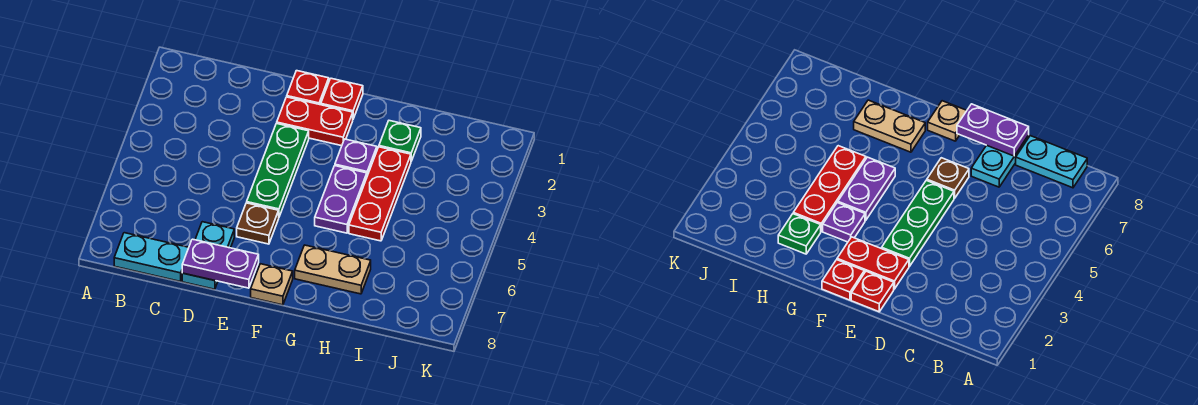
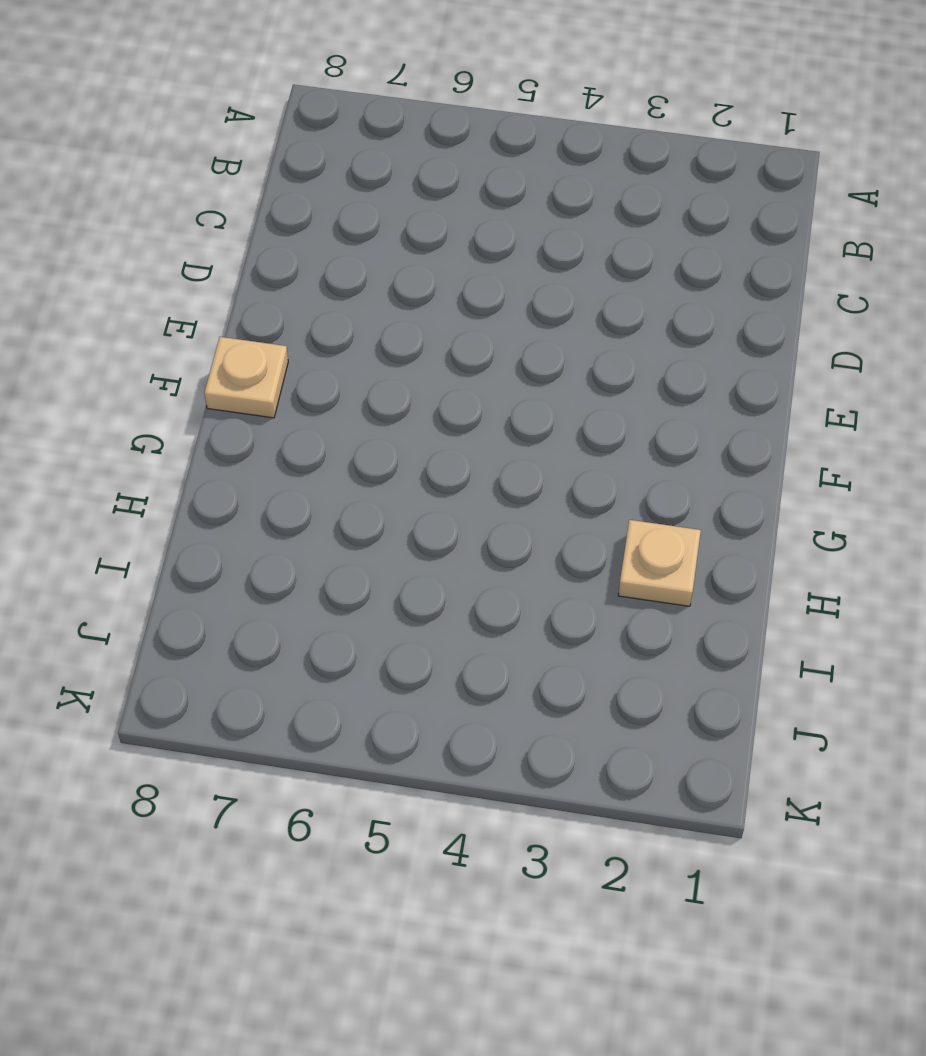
tan 1x1 plate [618,520,701,606] -> green 1x1 plate [379,121,421,161]
none -> cyan 1x2 plate [114,233,189,281]
none -> cyan 1x2 plate [182,222,234,289]
none -> red 1x1 plate [287,71,329,105]

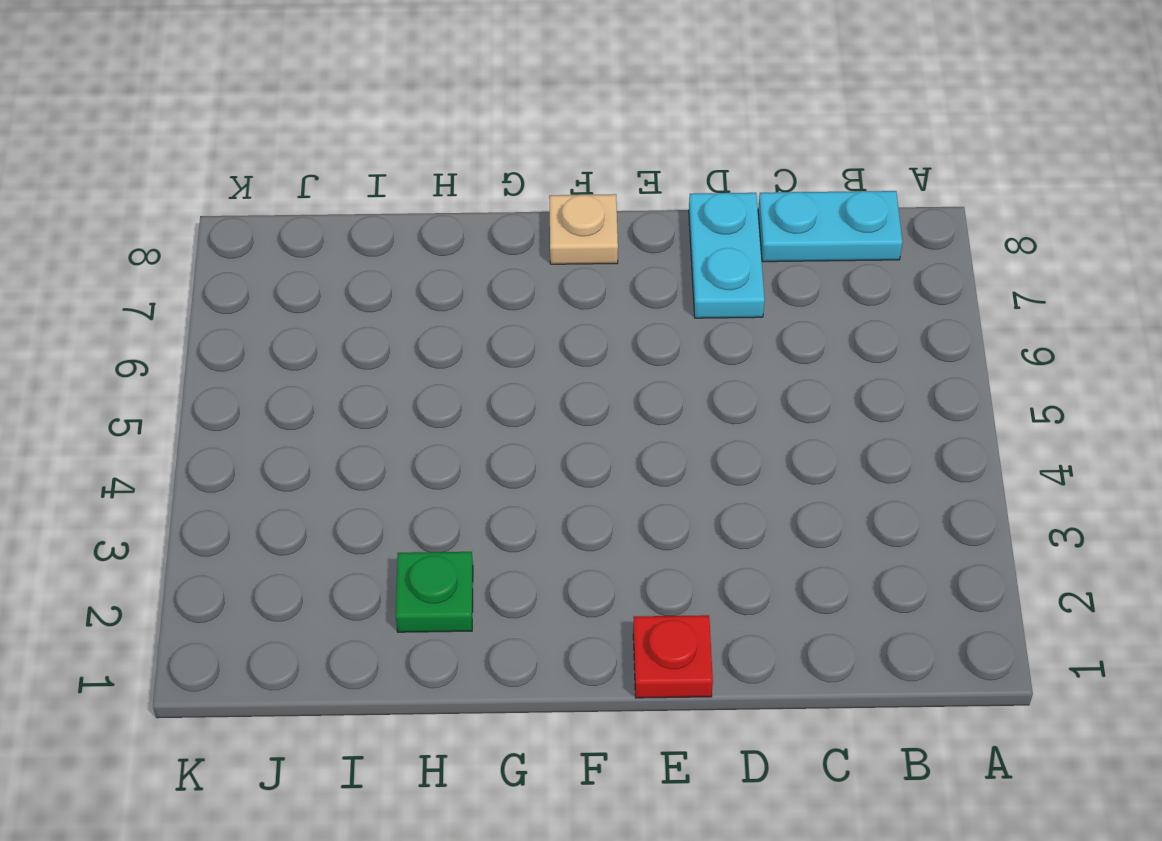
none -> red 1x2 plate [277,97,353,146]
none -> green 1x3 plate [247,123,309,217]
none -> brown 1x1 plate [237,203,279,244]

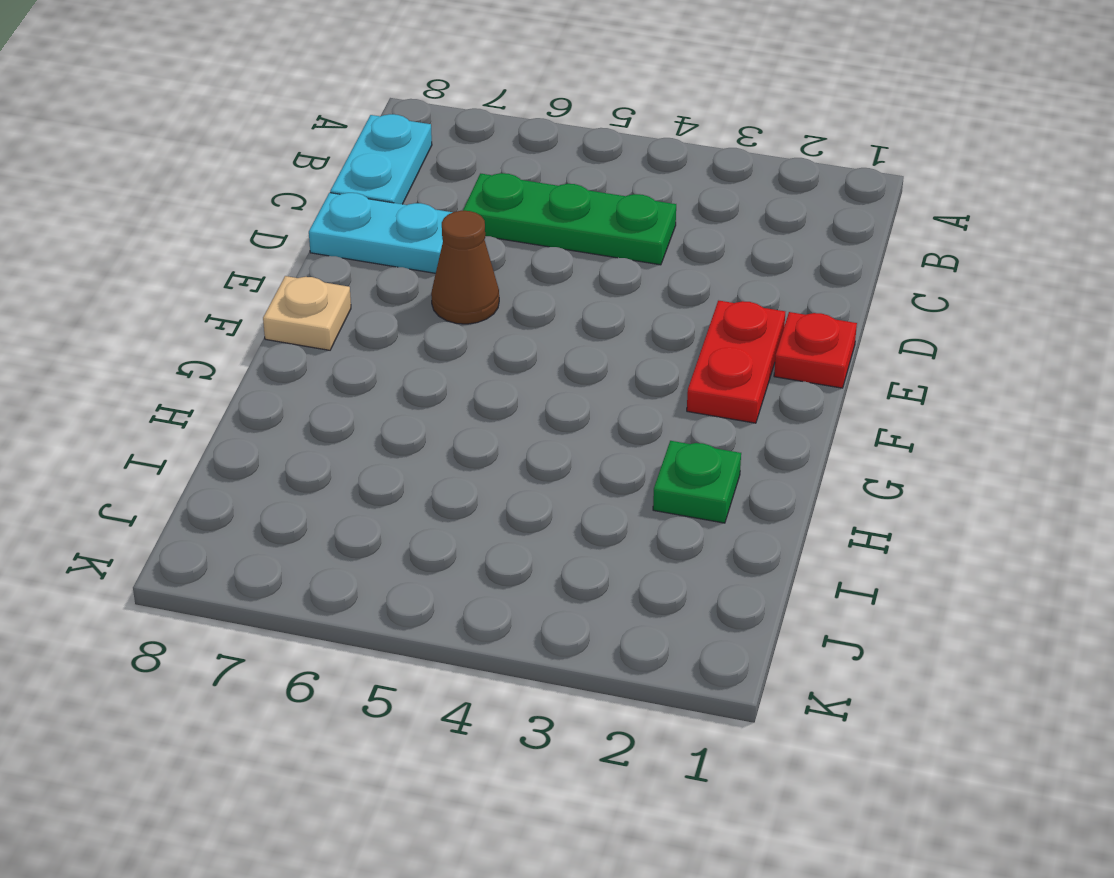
green 1x3 plate [463,173,676,265] -> green 1x3 plate moved to [247,123,309,217]
brown 1x1 cone [431,211,499,324] -> brown 1x1 plate [237,203,279,244]
none -> red 1x1 plate [321,78,363,119]
none -> purple 1x1 plate [335,139,377,176]
none -> purple 1x2 plate [315,166,367,233]

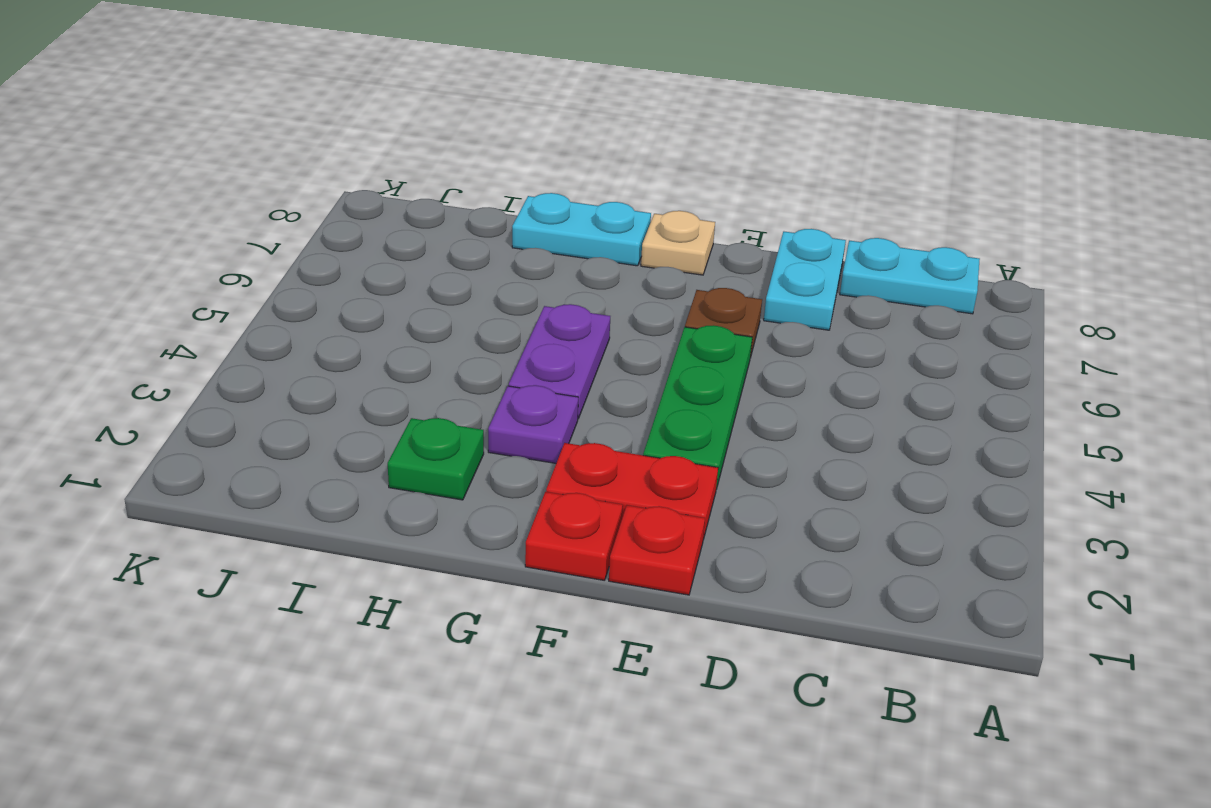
cyan 1x2 plate [512,193,651,266] -> none
none -> tan 1x2 plate [295,245,371,294]
none -> red 1x3 plate [349,147,411,241]
none -> purple 1x2 plate [182,239,259,288]

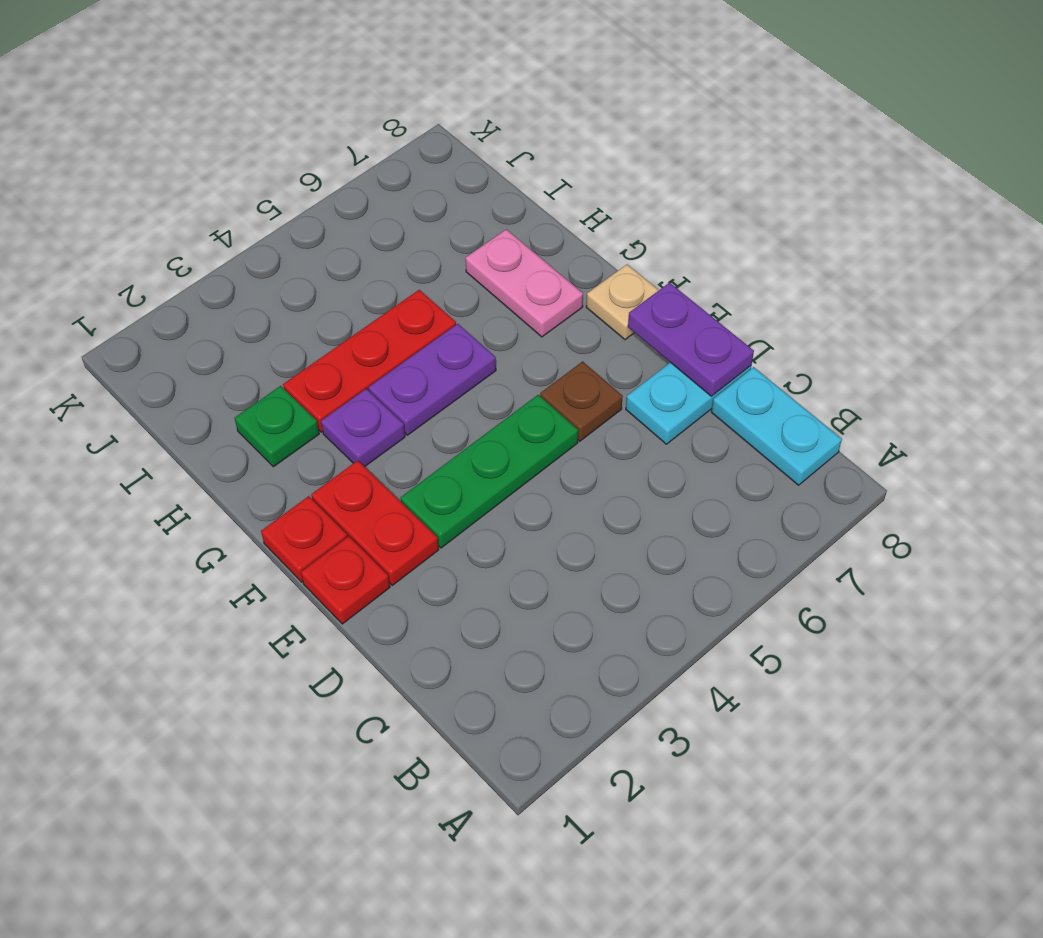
pink 1x2 plate [465,229,583,337] -> tan 1x2 plate [295,245,371,294]

